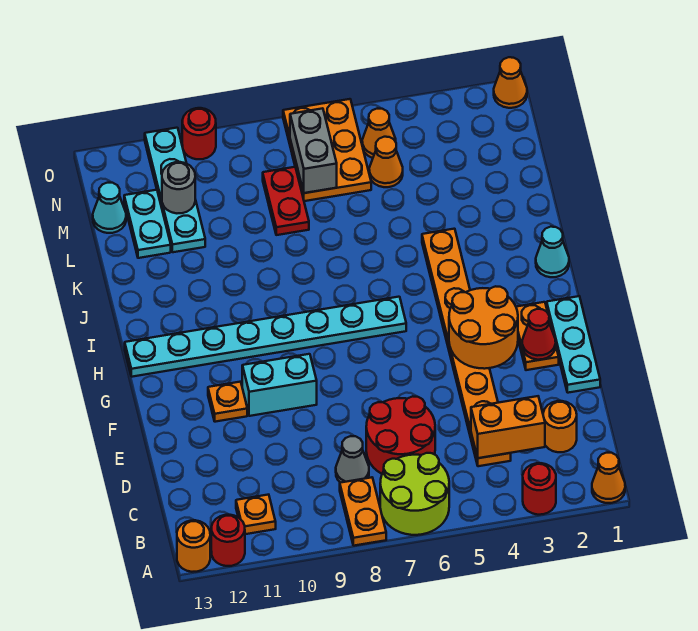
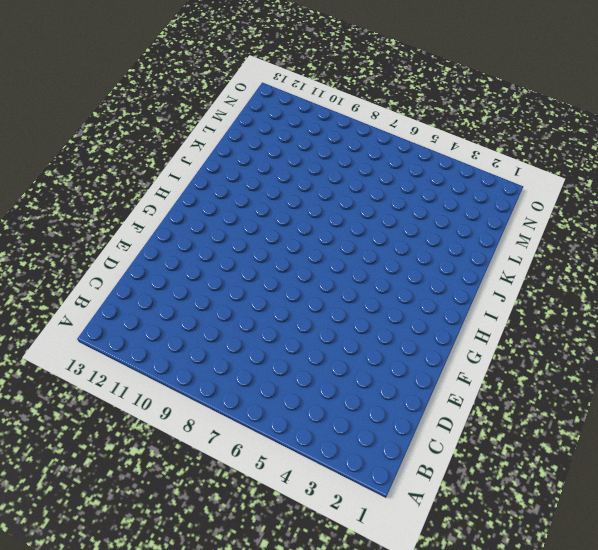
none -> orange 1x1 cone [592,453,625,503]
none -> red 1x1 round brick [523,463,556,515]
none -> lime 2x2 round brick [380,453,449,535]
none -> orange 1x2 plate [340,477,386,546]

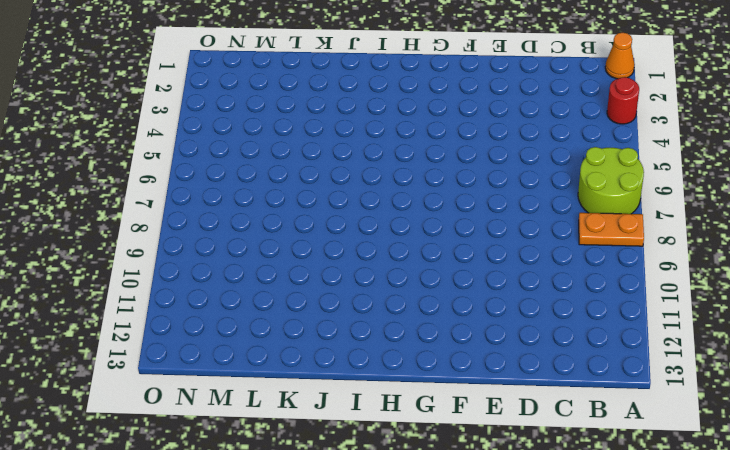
none -> red 1x1 round brick [211,515,245,566]
none -> orange 1x1 round brick [177,520,210,572]
none -> orange 1x1 plate [236,495,276,534]
none -> orange 1x1 round brick [543,401,577,452]

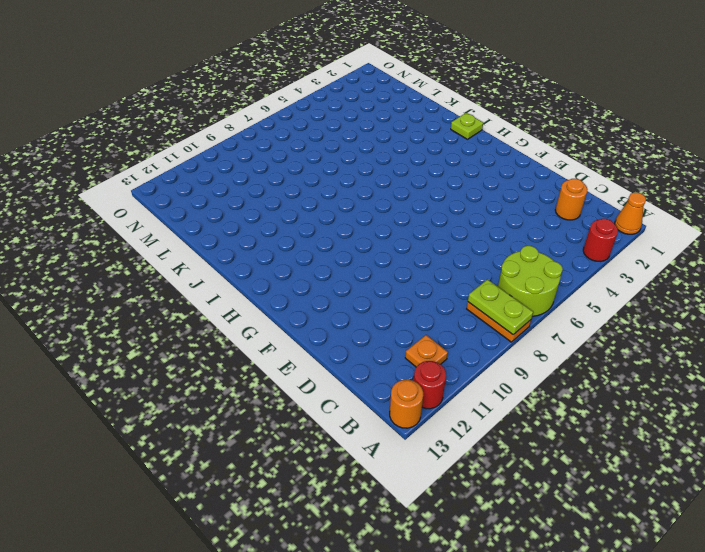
lime 1x2 plate [468,280,533,335] -> none
lime 1x1 plate [451,113,483,139] -> cyan 1x1 cone [536,227,569,277]
none -> orange 1x8 plate [422,229,511,466]
none -> red 2x2 round brick [366,396,435,474]
none -> grey 1x1 cone [336,436,369,483]
none -> cyan 1x3 plate [547,296,600,393]

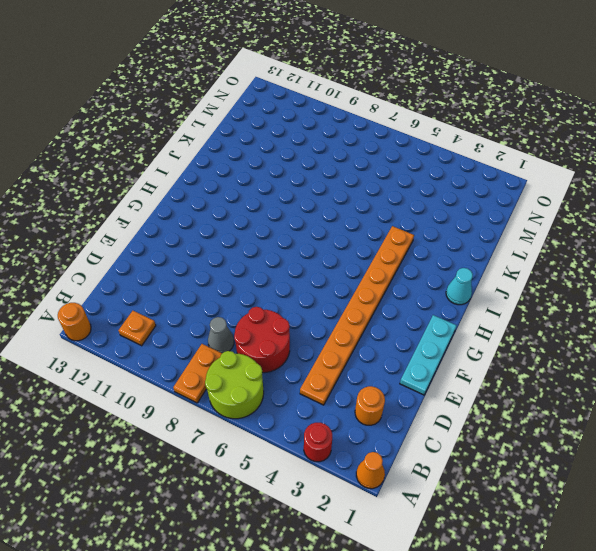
none -> red 1x1 round brick [211,515,245,566]
none -> orange 1x2 plate [516,302,559,370]
none -> cyan 1x2 brick [242,354,317,416]
none -> orange 1x1 plate [208,382,247,422]

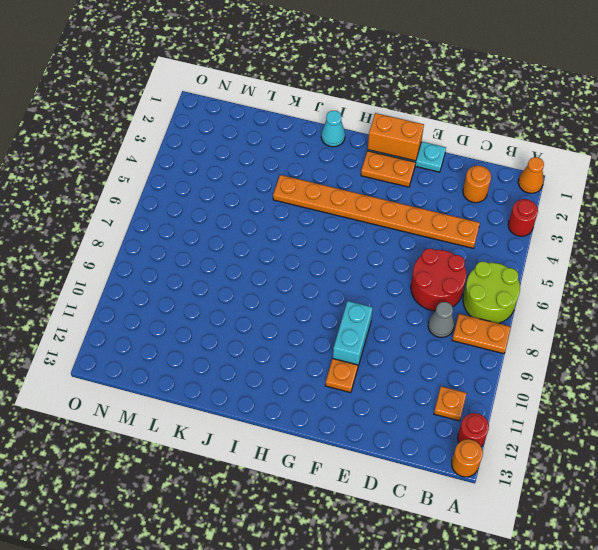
orange 1x2 brick [368,113,424,161] -> orange 1x2 brick turned to [471,396,545,458]
none -> cyan 1x8 plate [125,297,406,377]
none -> red 1x2 plate [263,167,309,235]
none -> cyan 1x4 plate [145,128,205,252]
none -> cyan 1x2 plate [124,190,171,258]

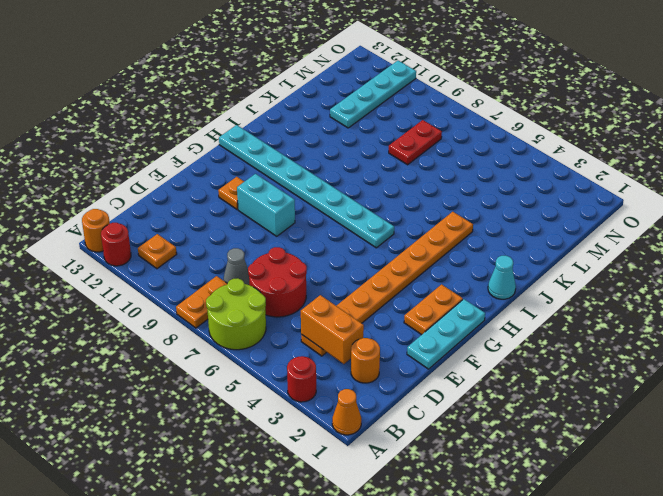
none -> cyan 1x2 plate [124,190,171,258]
none -> orange 1x1 cone [369,137,403,187]
none -> orange 2x3 plate [283,99,371,201]
none -> cyan 1x1 cone [93,183,126,233]

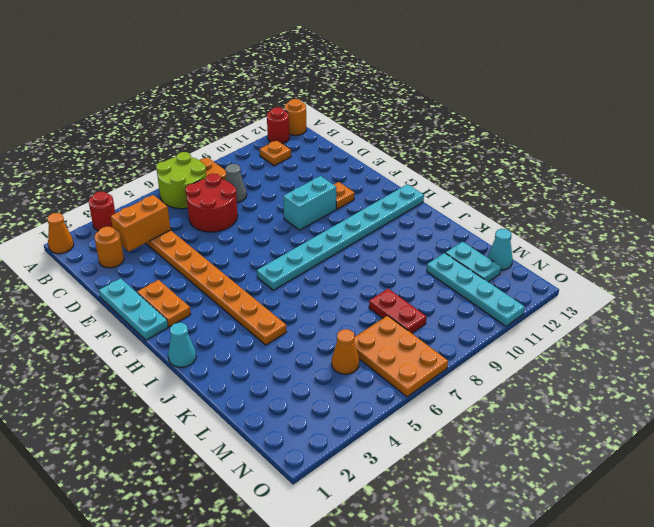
none -> orange 1x1 cone [362,109,396,158]
none -> orange 1x1 cone [494,57,527,108]
none -> red 1x1 round brick [182,108,216,159]
none -> red 1x1 cone [522,309,556,360]

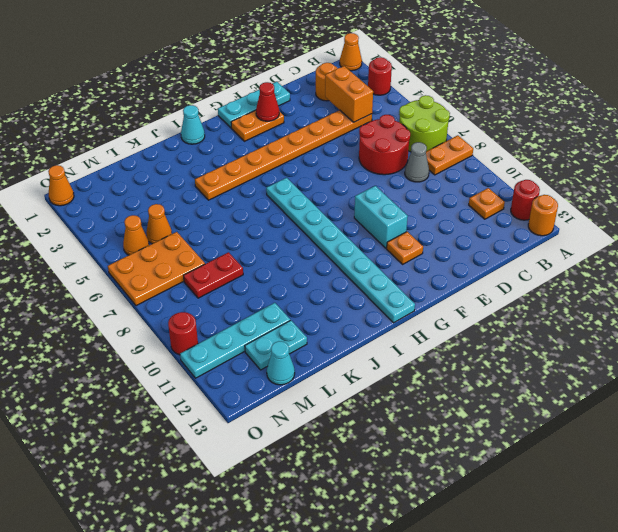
none -> orange 2x2 round brick [449,286,518,369]
none -> grey 1x2 brick [290,108,337,193]
none -> grey 1x1 round brick [162,162,195,213]

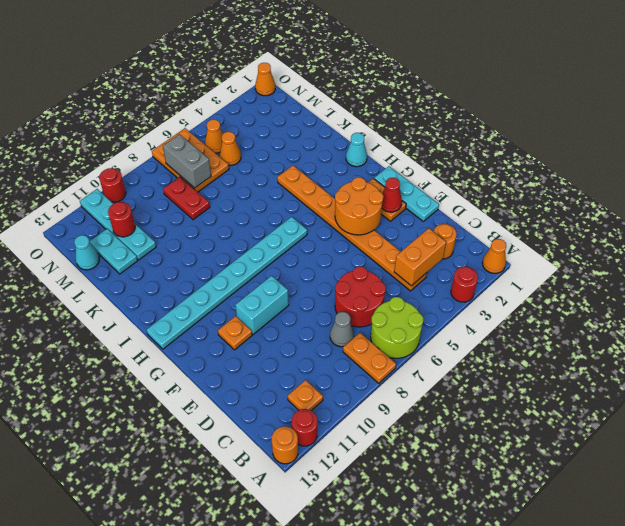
red 1x1 round brick [108,202,135,237] -> grey 1x1 round brick [162,162,195,213]

